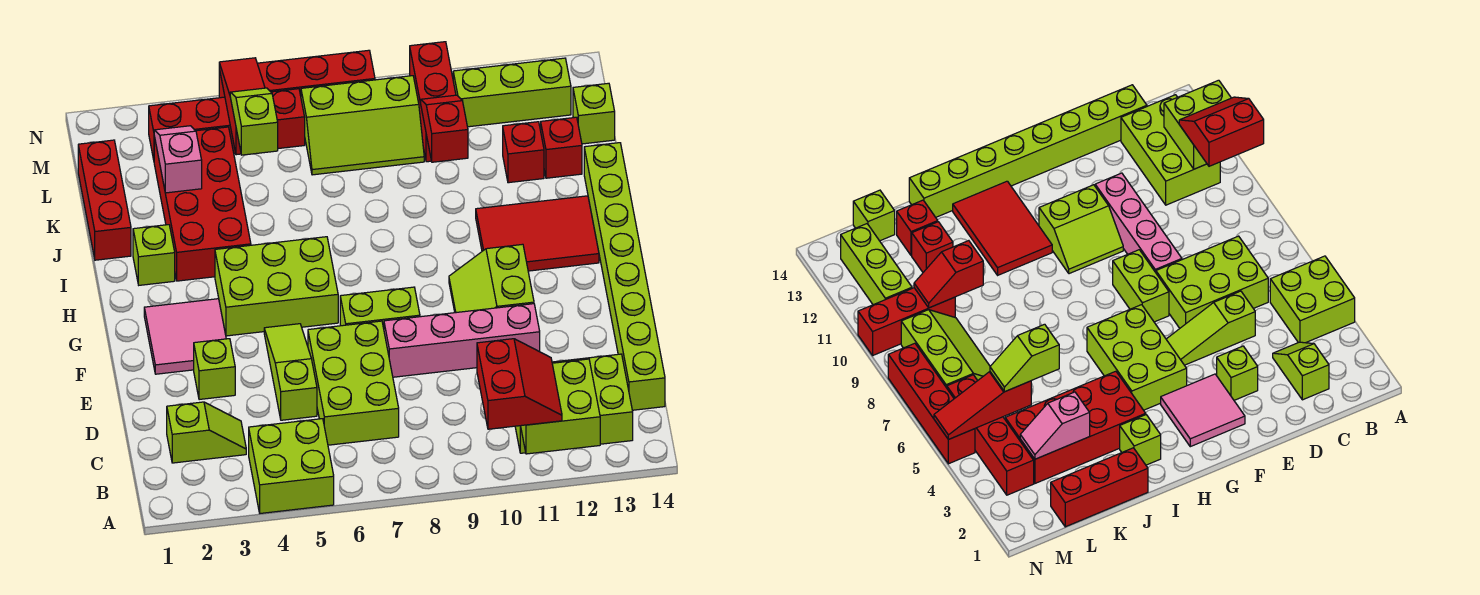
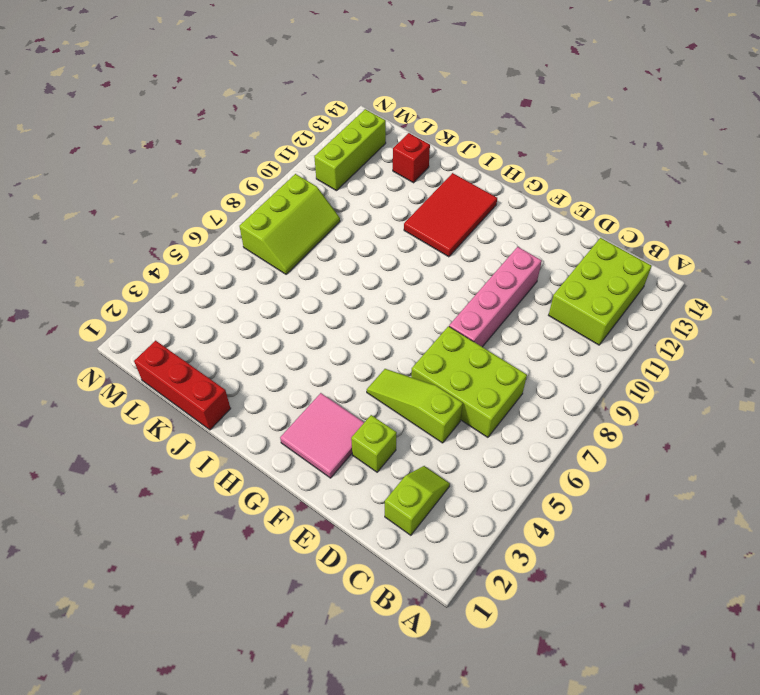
none -> lime 2x2 brick [249,419,334,513]
none -> lime 1x8 brick [584,143,665,410]
none -> lime 1x2 brick [340,287,420,328]
none -> lime 2x2 slope [449,244,534,313]

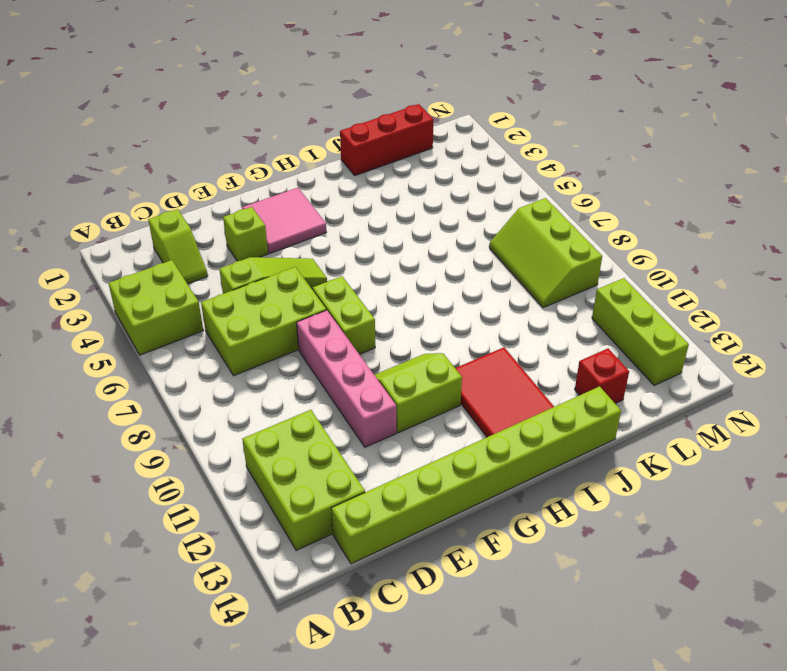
none -> lime 2x3 brick [215,237,338,336]
none -> lime 1x1 brick [133,225,175,285]
none -> red 2x4 brick [154,127,251,281]
none -> red 1x1 brick [503,122,544,183]

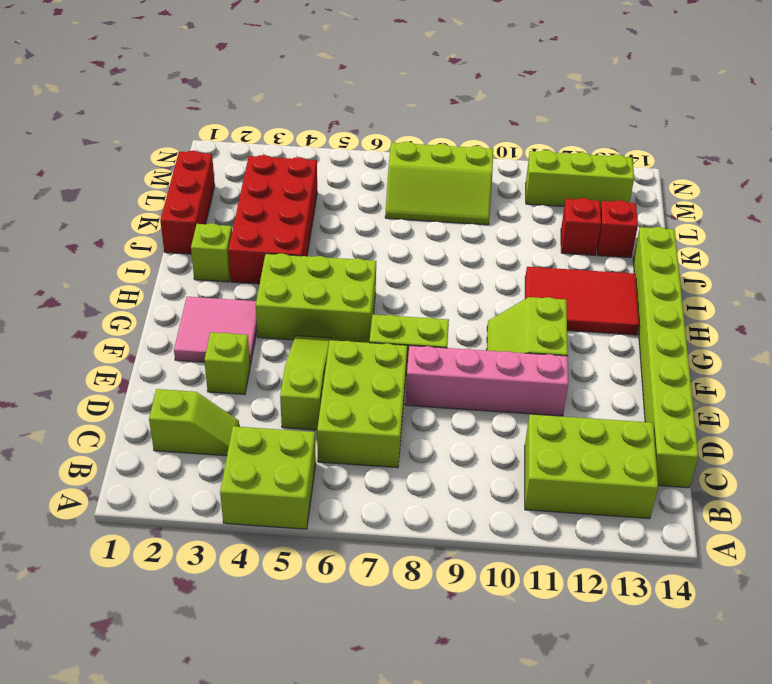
none -> red 1x3 brick [410,42,456,162]
none -> lime 1x1 brick [573,83,615,144]
none -> red 1x4 brick [149,89,305,160]
none -> red 1x4 brick [219,50,375,98]

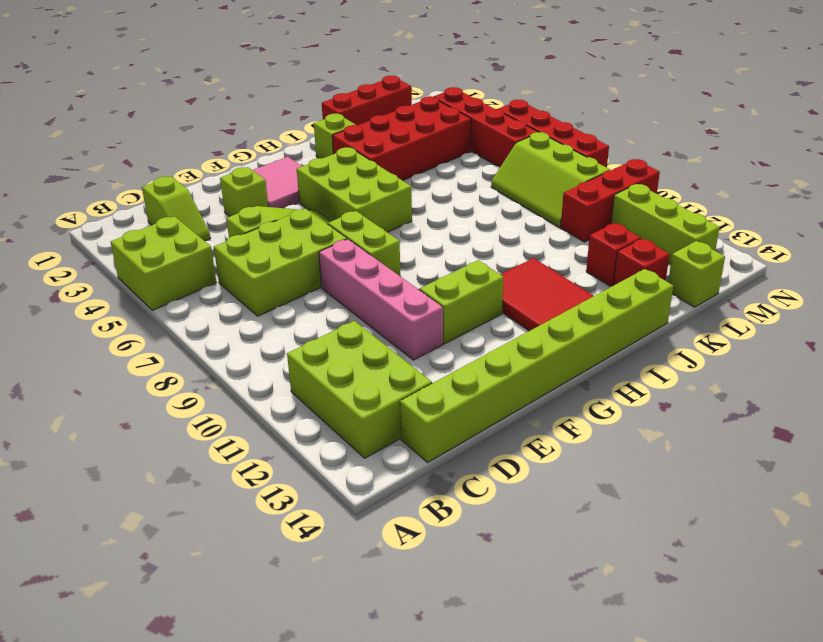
none -> lime 2x2 brick [521,359,600,454]
none -> pink 1x2 slope [154,126,202,193]
none -> red 1x2 slope [421,95,468,162]
none -> red 1x3 slope [219,58,265,155]

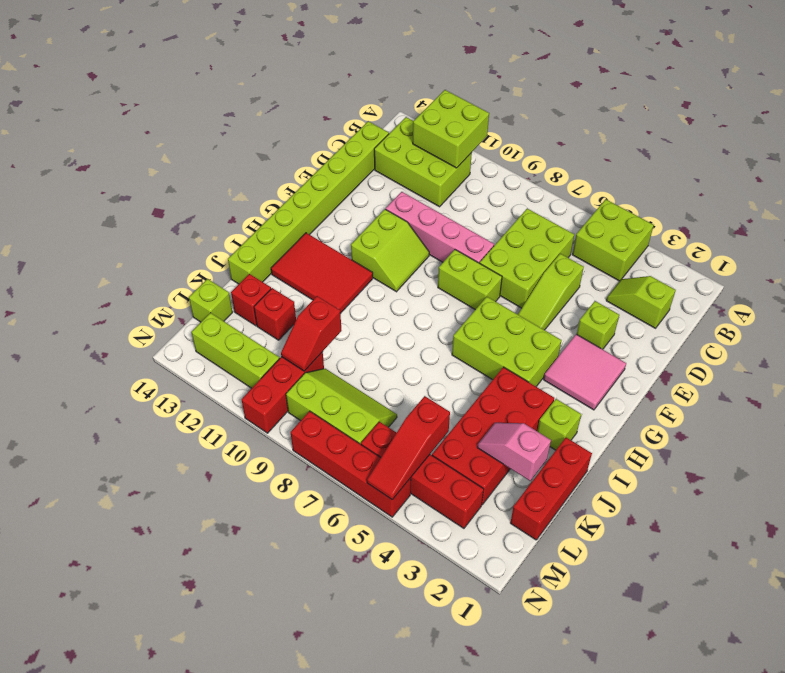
pink 1x2 slope [477,423,551,481] -> pink 1x2 slope turned to [154,126,202,193]
none -> red 2x2 slope [477,339,562,429]
none -> lime 1x2 slope [230,88,278,155]

